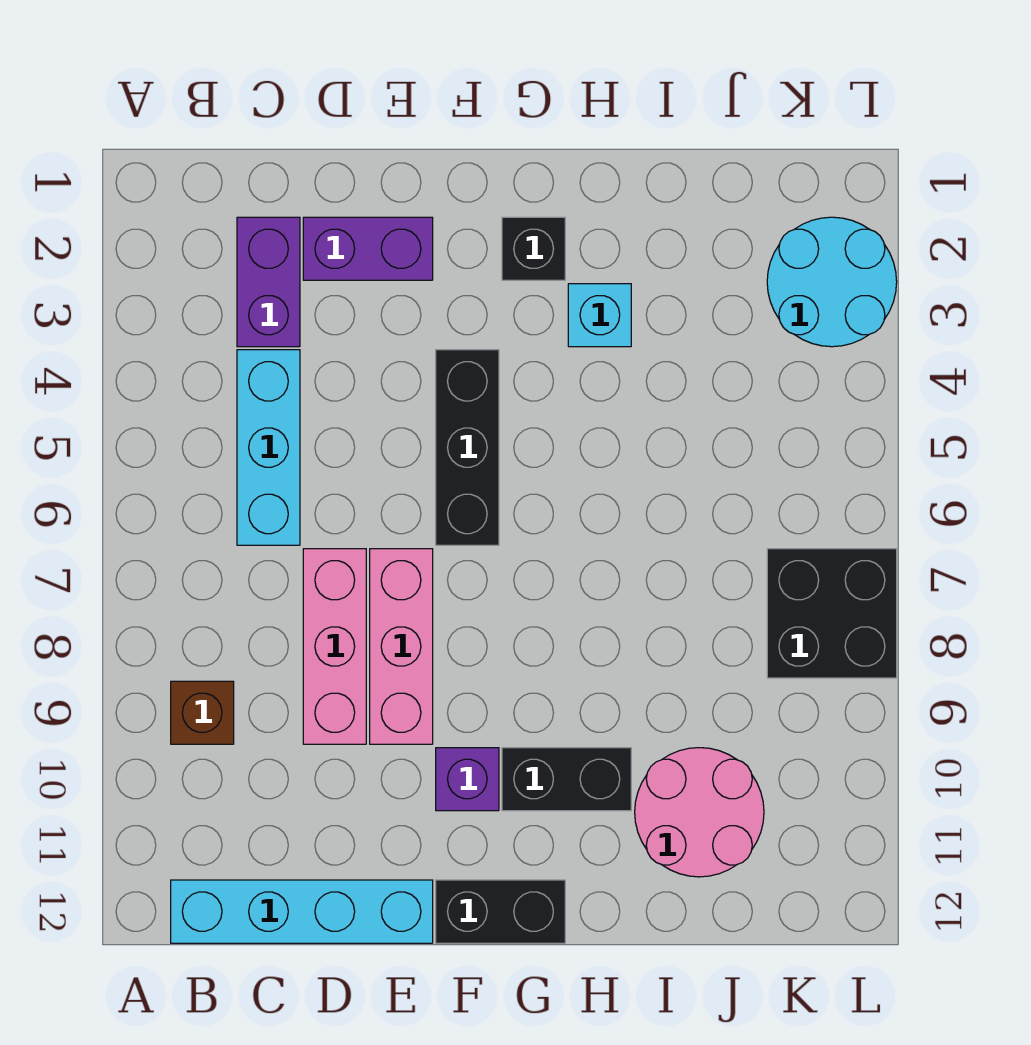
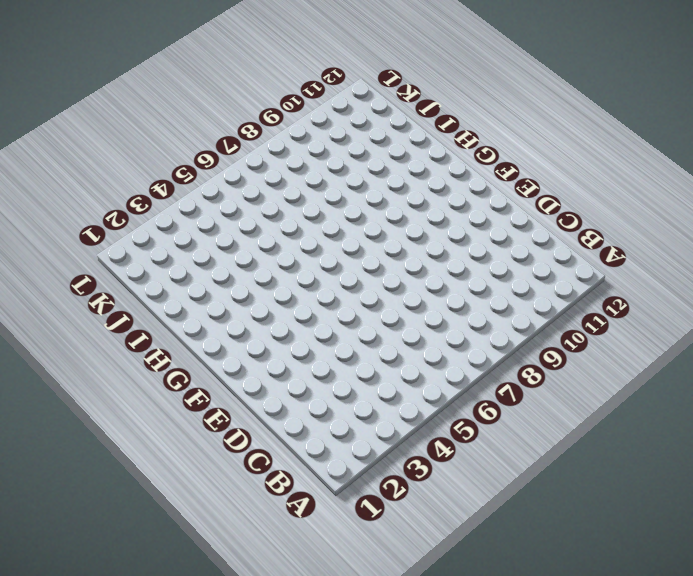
none -> brown 1x1 brick [171,681,234,744]
none -> cyan 1x4 brick [171,880,433,943]
none -> purple 1x2 brick [237,217,300,347]

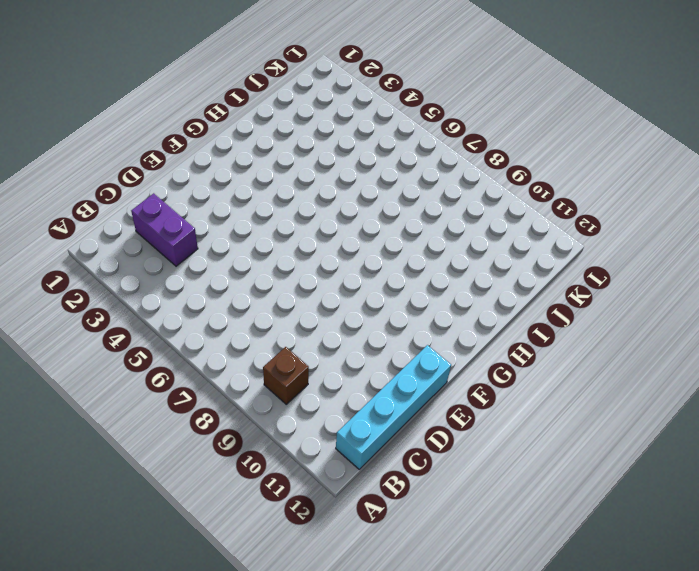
none -> cyan 1x3 brick [237,350,300,545]
none -> purple 1x2 brick [303,217,433,280]
none -> pink 1x3 brick [303,549,366,744]

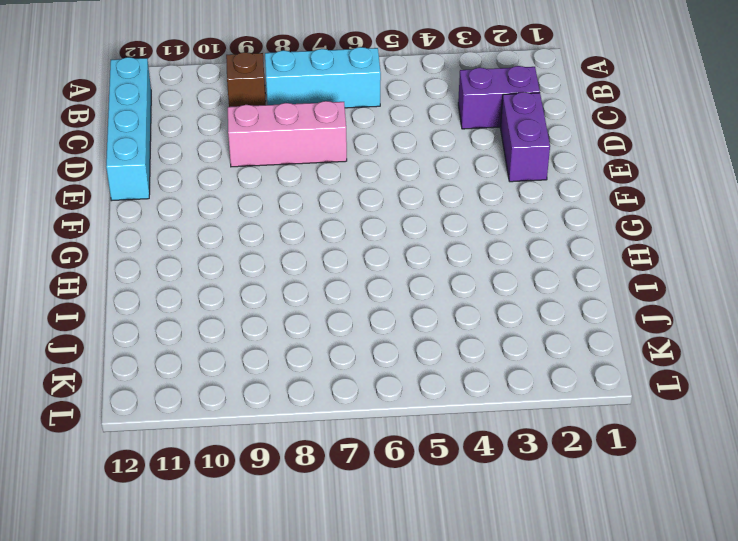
cyan 1x3 brick [265,47,381,108] -> cyan 1x3 brick moved to [237,350,300,545]
none -> pink 1x3 brick [370,549,433,744]
none -> black 1x3 brick [436,350,499,545]
none -> purple 1x1 brick [436,748,499,811]

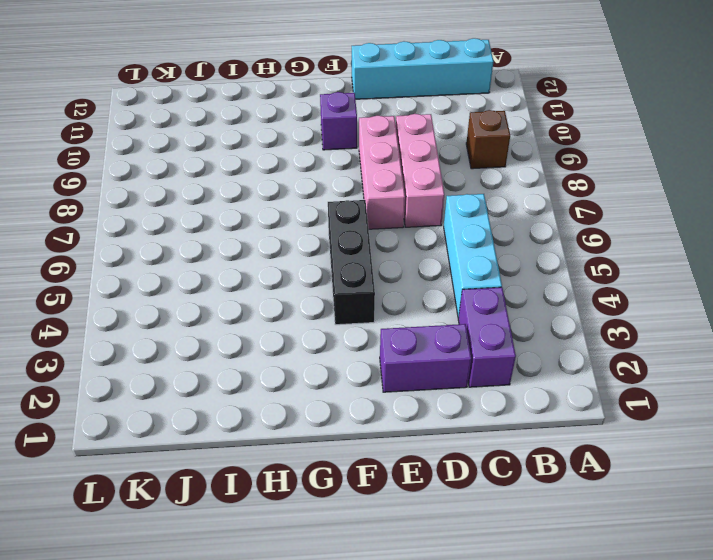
none -> black 1x2 brick [436,880,565,943]
none -> black 1x1 brick [502,217,565,280]
none -> black 1x2 brick [502,748,631,811]

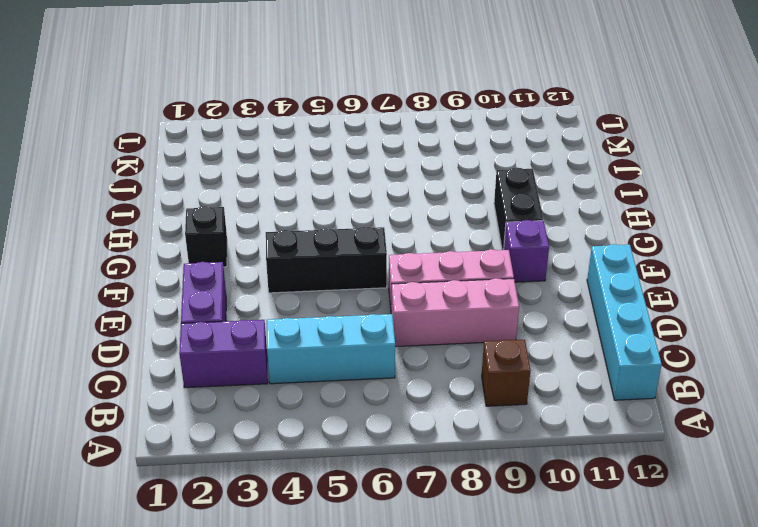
none -> black 1x2 brick [436,880,565,943]
none -> cyan 1x1 brick [568,284,631,347]
none -> pink 2x2 round brick [635,748,764,877]

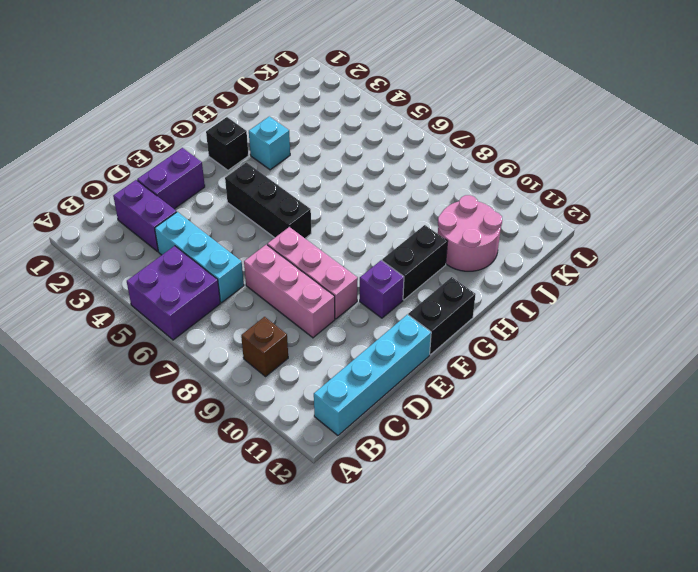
purple 2x2 brick [127,246,220,340] -> none
none -> cyan 2x2 round brick [767,217,897,347]
none -> black 2x2 brick [767,549,897,678]

